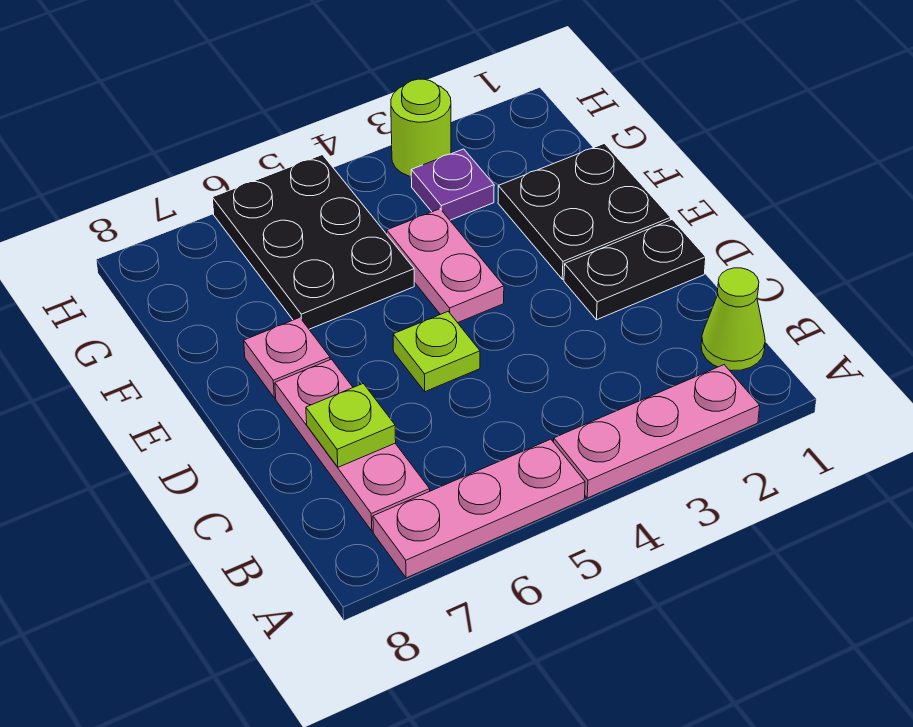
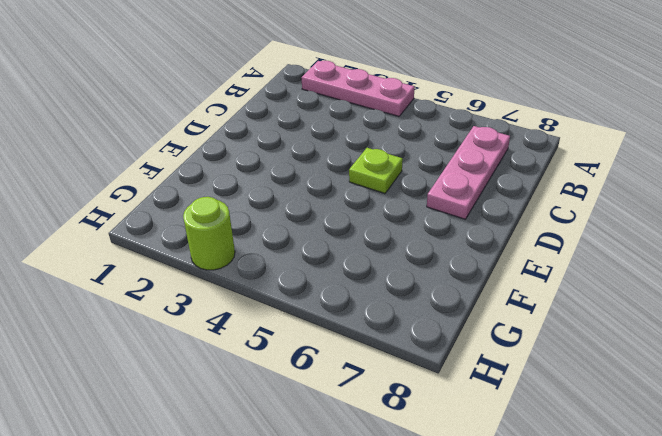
none -> pink 1x3 plate [373,439,585,578]
none -> lime 1x1 cone [701,268,765,371]
none -> black 1x2 plate [564,219,706,320]

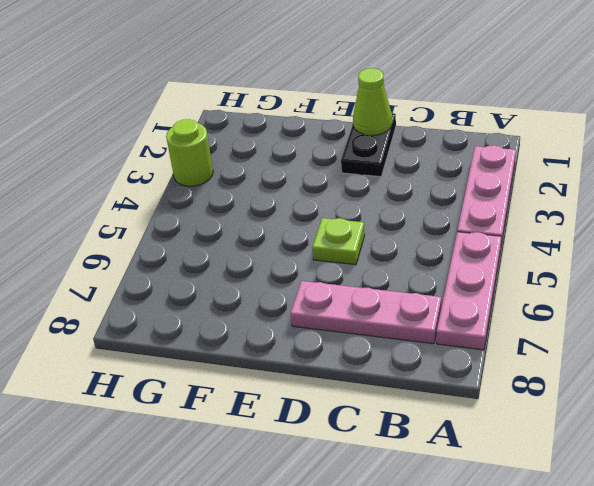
lime 1x1 cone [353,68,392,135] -> lime 1x1 cone moved to [701,268,765,371]
none -> black 2x2 plate [498,143,671,279]
none -> pink 1x2 plate [387,209,504,323]
none -> pink 1x1 plate [244,318,330,398]

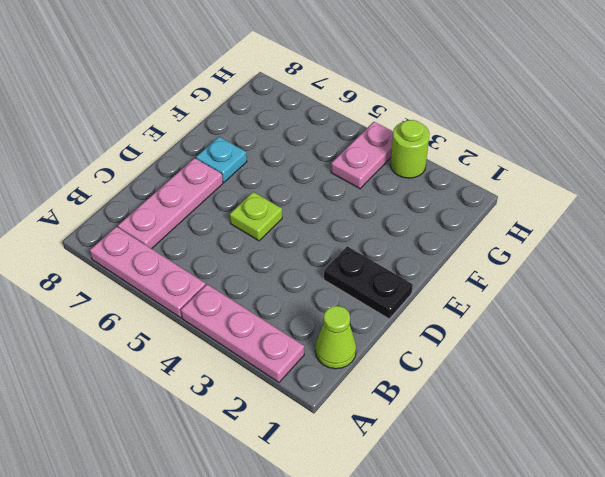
cyan 1x1 plate [196,137,247,182] -> pink 1x1 plate [244,318,330,398]
pink 1x2 plate [331,122,393,189] -> pink 1x2 plate moved to [387,209,504,323]
none -> black 2x2 plate [498,143,671,279]
none -> black 2x3 plate [212,155,414,329]
none -> purple 1x1 plate [411,149,494,220]

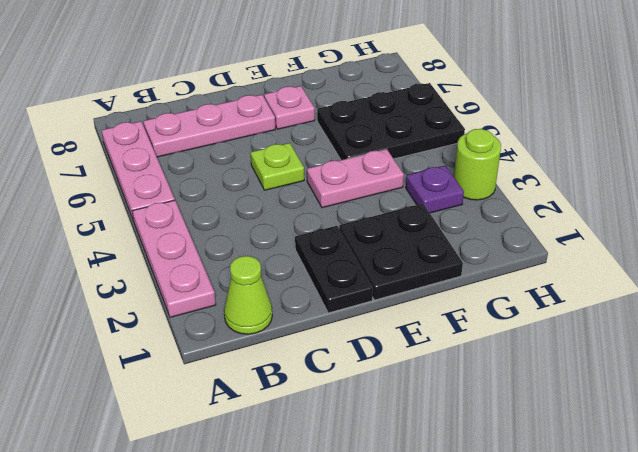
none -> lime 1x1 plate [306,384,396,467]

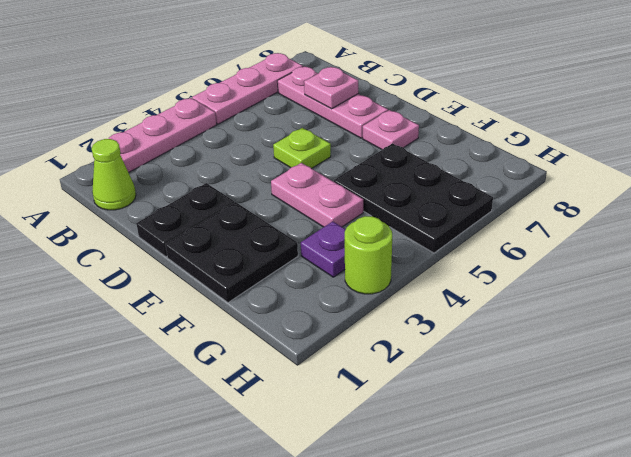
pink 1x1 plate [304,67,358,109] -> lime 1x1 plate [306,384,396,467]

